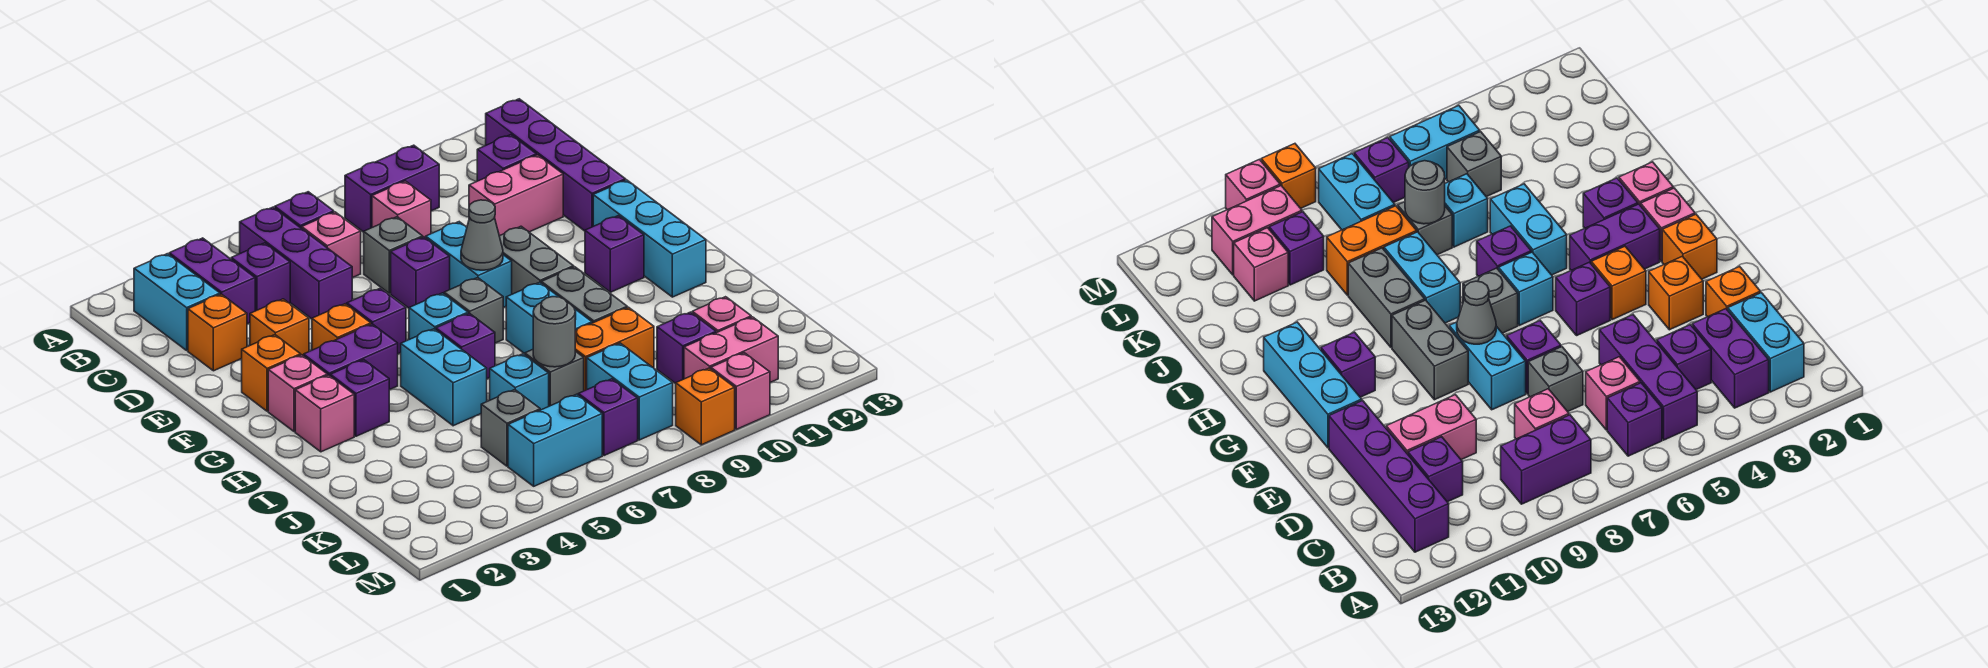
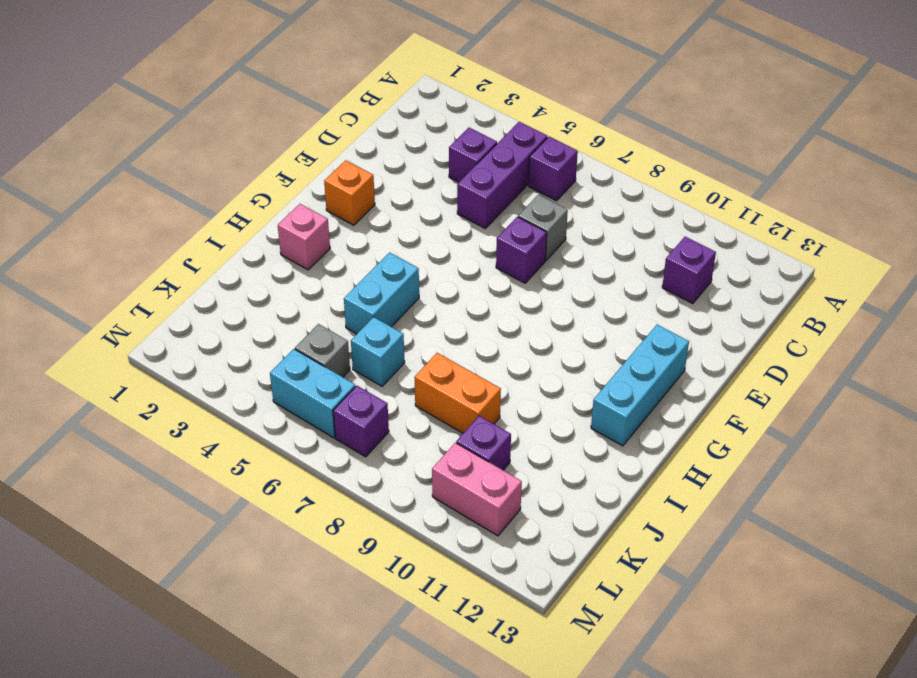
none -> cyan 1x2 brick [134,254,220,350]
none -> purple 1x2 brick [169,238,255,324]
none -> purple 1x2 brick [345,145,439,232]
none -> purple 1x4 brick [486,99,625,231]

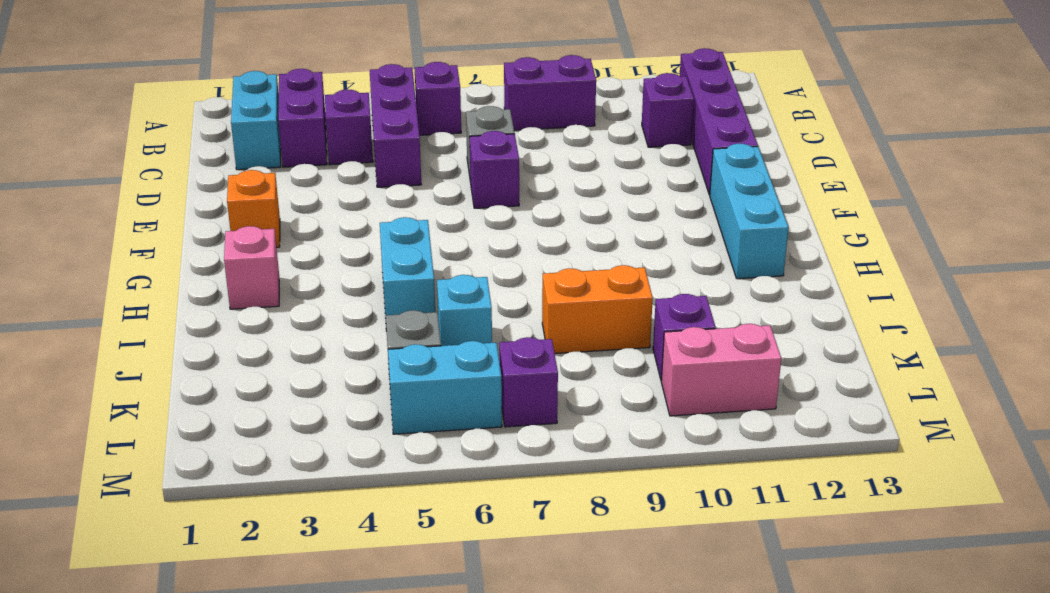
none -> pink 1x1 brick [302,212,361,278]
none -> pink 1x1 brick [372,181,431,238]
none -> orange 1x1 brick [188,294,247,371]
none -> pink 1x2 brick [469,155,563,236]

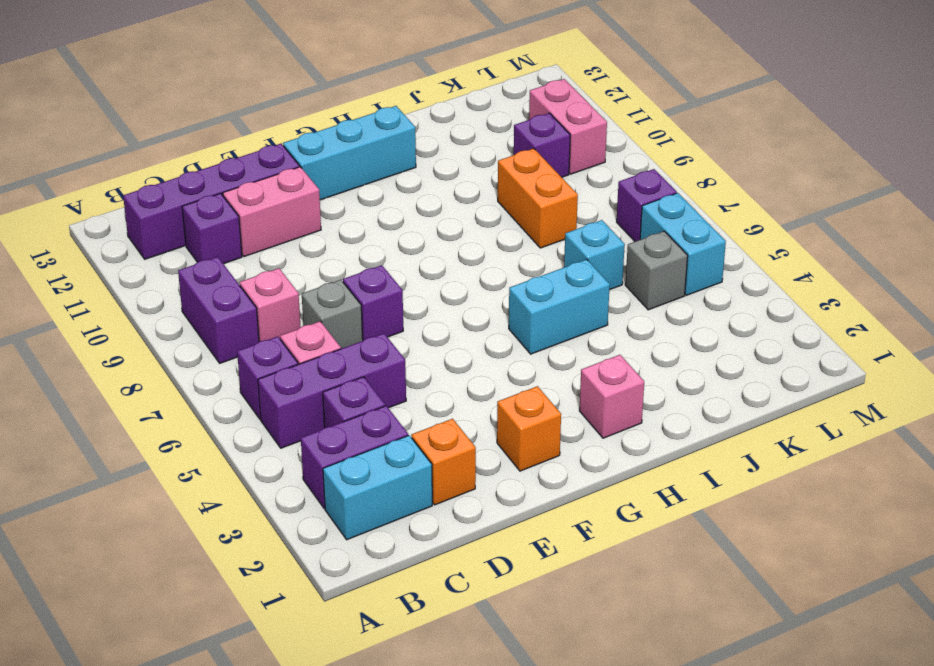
pink 1x2 brick [223,167,321,257] -> pink 1x2 brick turned to [469,155,563,236]
none -> orange 1x1 brick [250,299,309,356]
none -> cyan 1x2 brick [426,222,512,307]
none -> orange 1x1 brick [312,304,371,350]
none -> purple 1x1 brick [347,288,406,354]

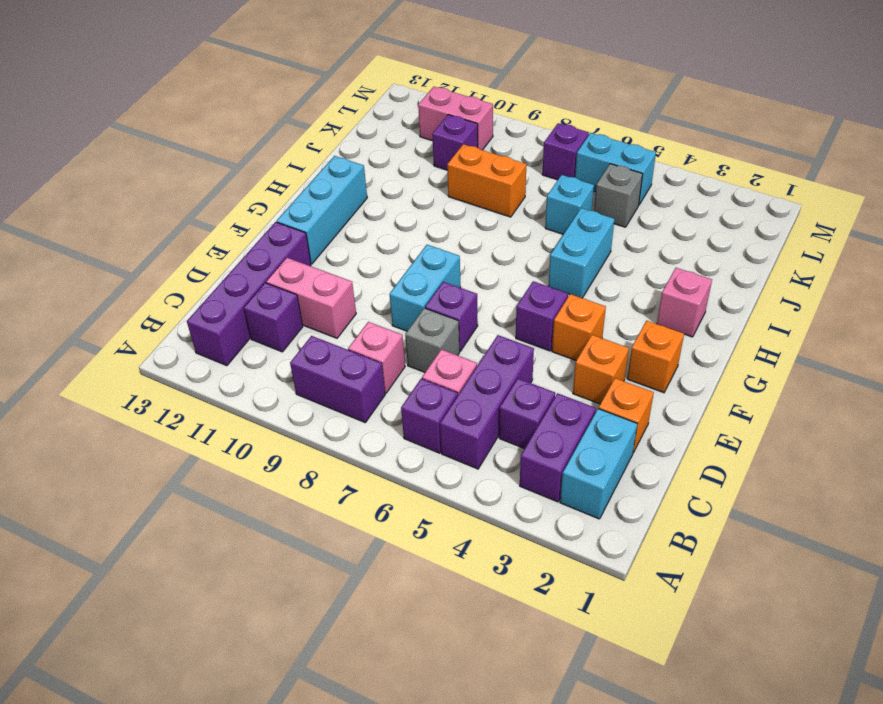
none -> grey 1x2 brick [499,226,574,294]
none -> pink 1x1 brick [268,355,327,432]
none -> purple 1x2 brick [304,324,398,390]
none -> cyan 1x1 brick [409,293,468,340]

